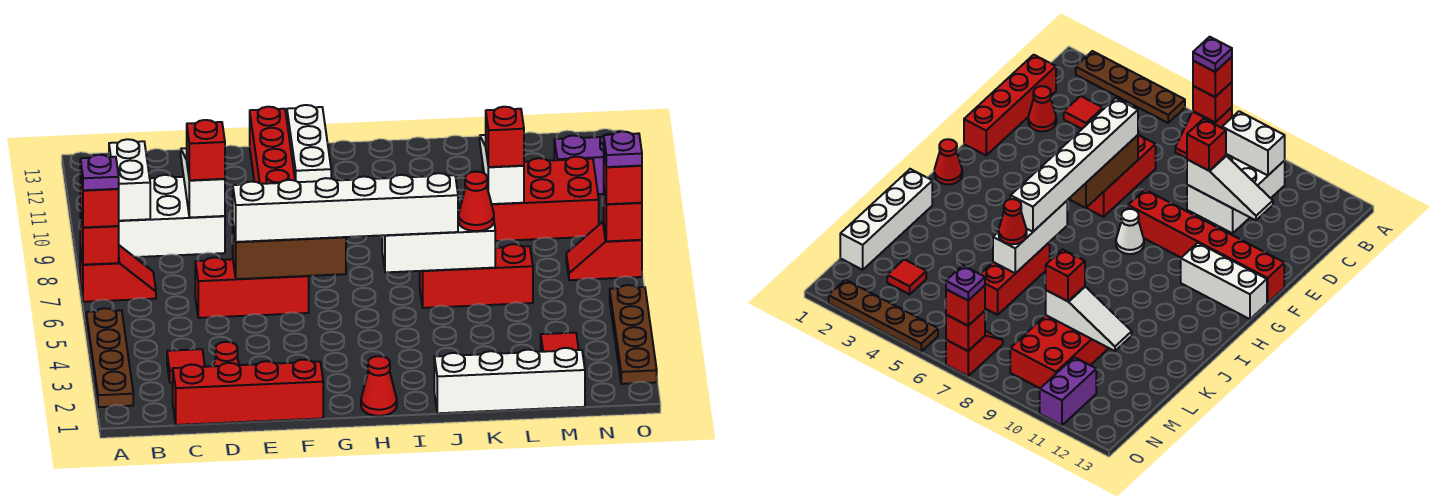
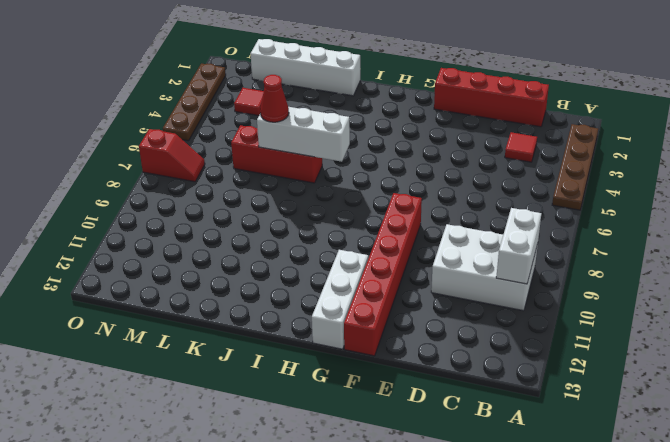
none -> red 1x2 slope [80,245,156,302]
none -> red 1x1 cone [213,342,239,366]
none -> red 1x3 brick [195,257,309,318]
none -> white 1x1 cone [1116,209,1144,254]

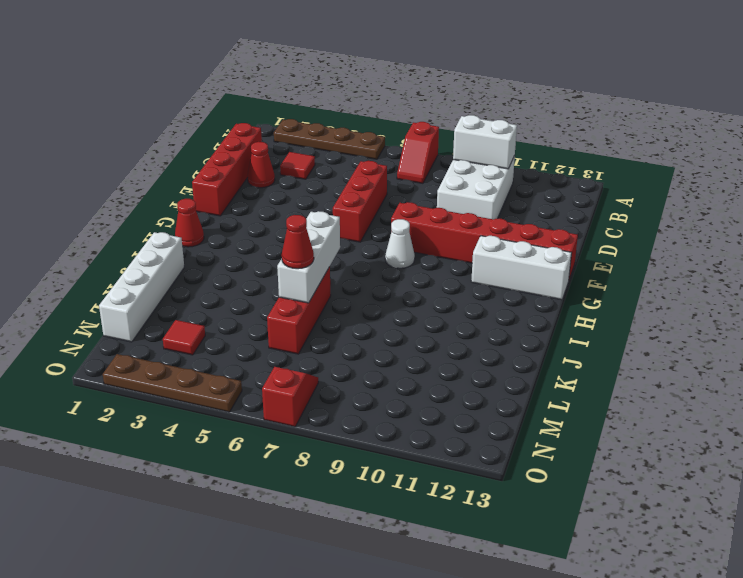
none -> red 2x3 brick [483,157,599,241]
none -> purple 1x2 brick [554,134,613,194]
none -> red 1x1 brick [80,209,119,265]
none -> white 1x3 slope [181,148,225,217]

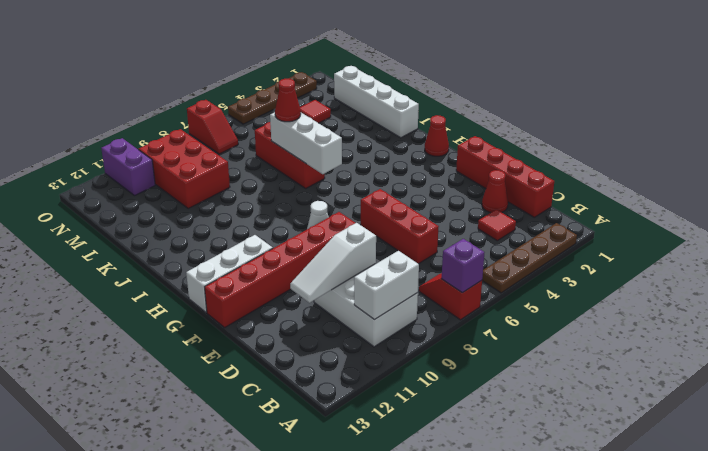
purple 1x1 brick [441,239,485,293] -> red 1x1 brick [80,209,119,265]
none -> brown 1x3 brick [233,227,346,279]
none -> white 1x3 slope [480,135,524,204]
none -> red 1x1 brick [604,191,642,241]
none -> red 1x1 brick [80,172,119,228]

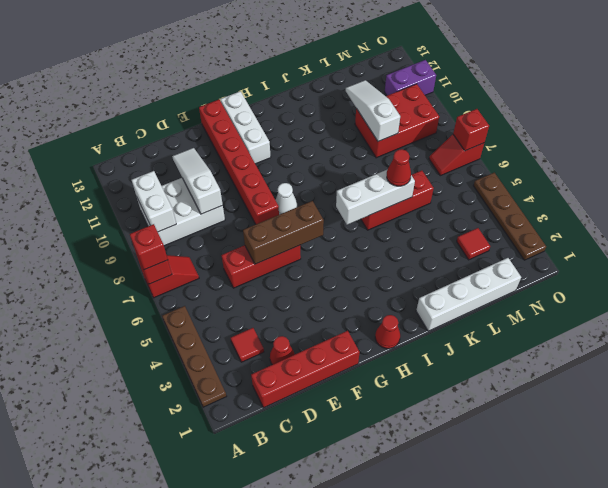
none -> red 1x1 brick [187,120,225,180]
none -> white 1x6 brick [233,173,458,242]
none -> red 1x1 brick [486,107,524,167]
none -> red 1x1 brick [604,153,642,204]

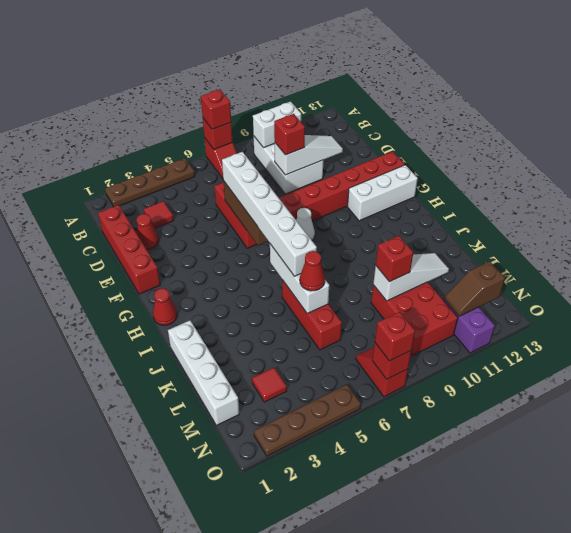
brown 1x2 slope [444,261,505,316] -> none
none -> purple 1x1 plate [80,155,119,190]
none -> purple 1x1 plate [604,131,642,167]

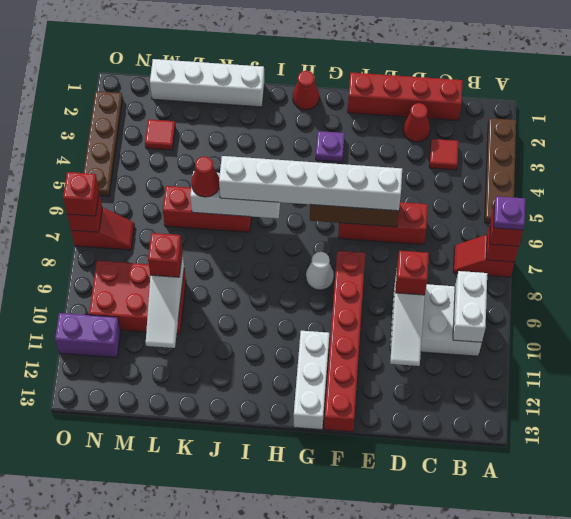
purple 1x1 plate [316,131,345,162] -> purple 1x1 plate moved to [604,131,642,167]

